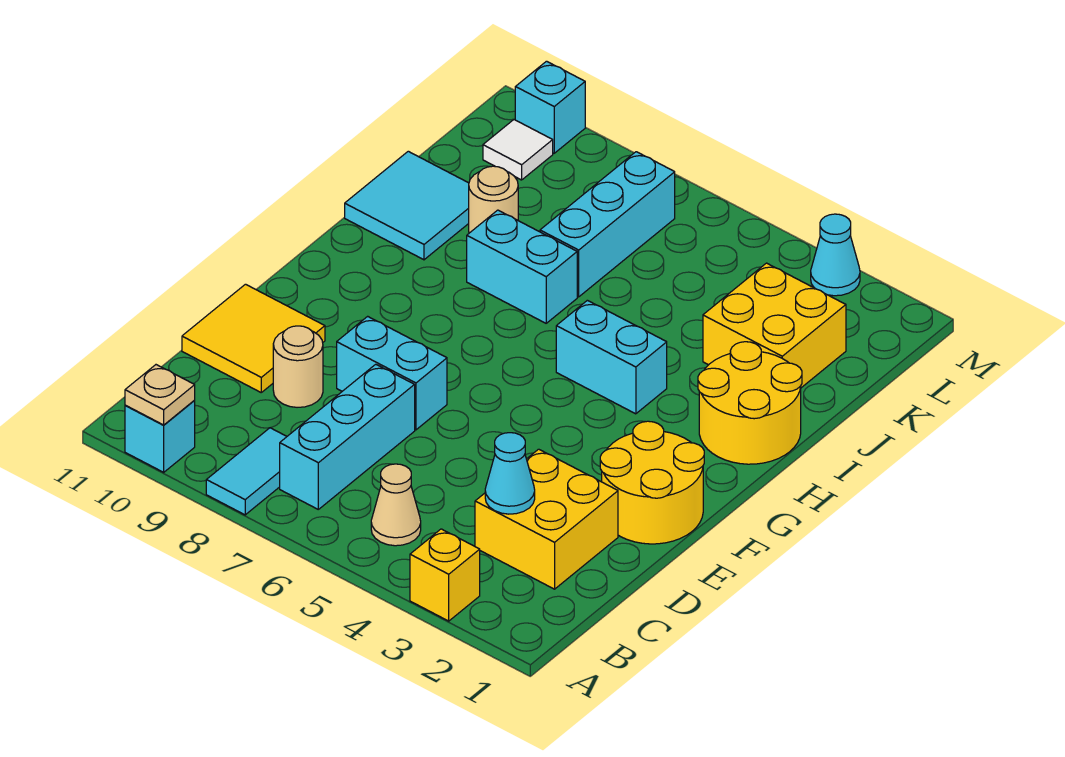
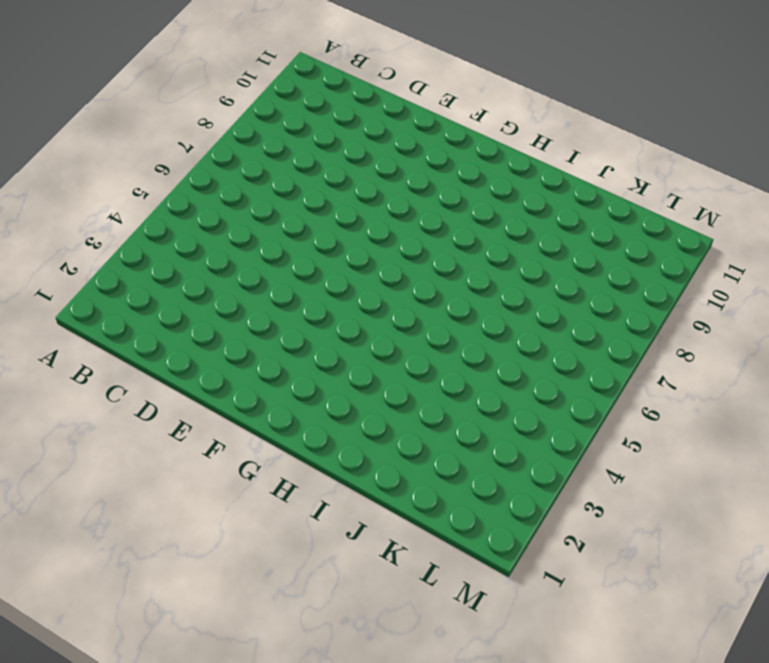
none -> yellow 1x1 brick [410,529,480,621]
none -> cyan 1x2 tile [206,428,287,515]
none -> cyan 1x1 brick [125,401,195,472]

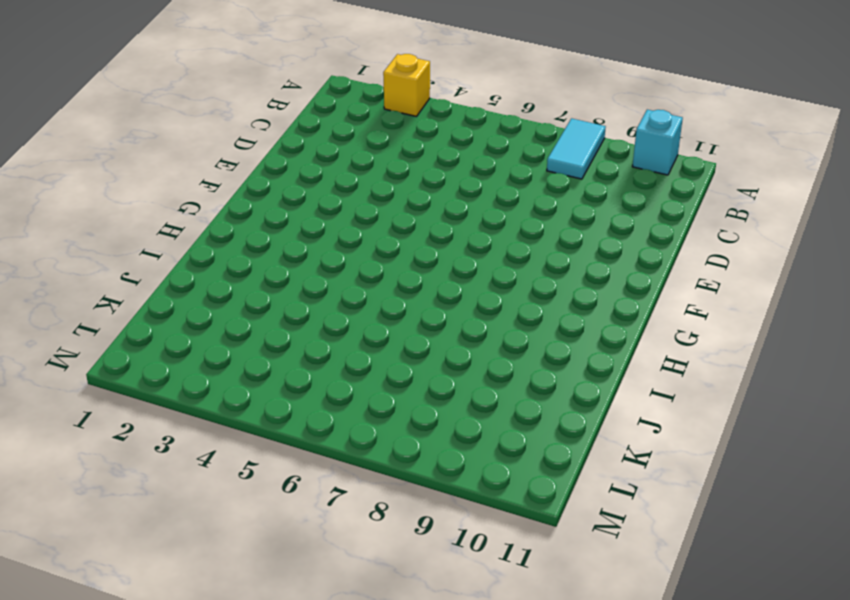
none -> tan 1x1 cone [371,464,421,546]
none -> cyan 1x3 brick [280,364,415,509]
none -> yellow 2x2 brick [475,449,618,589]

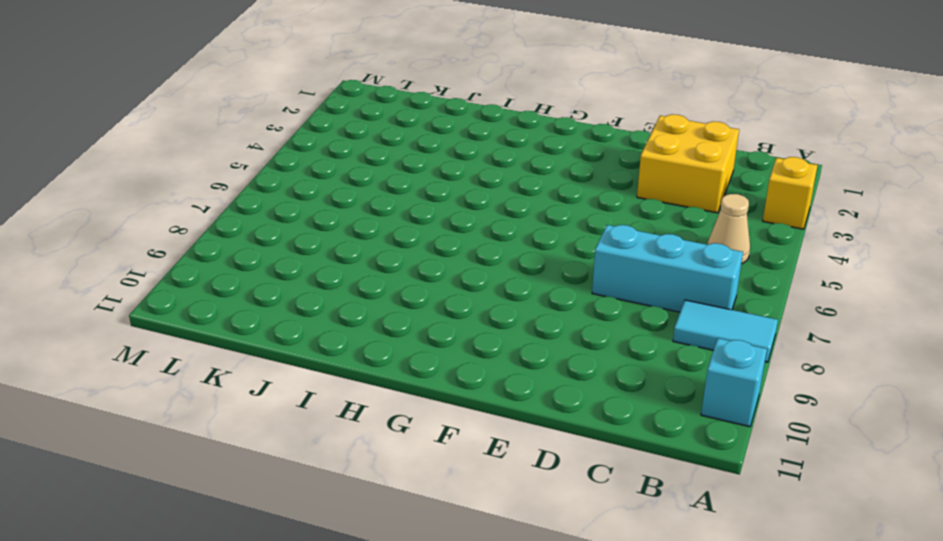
none -> tan 1x1 round brick [273,326,323,407]
none -> yellow 2x2 tile [182,284,325,392]
none -> yellow 2x2 round brick [600,421,704,544]

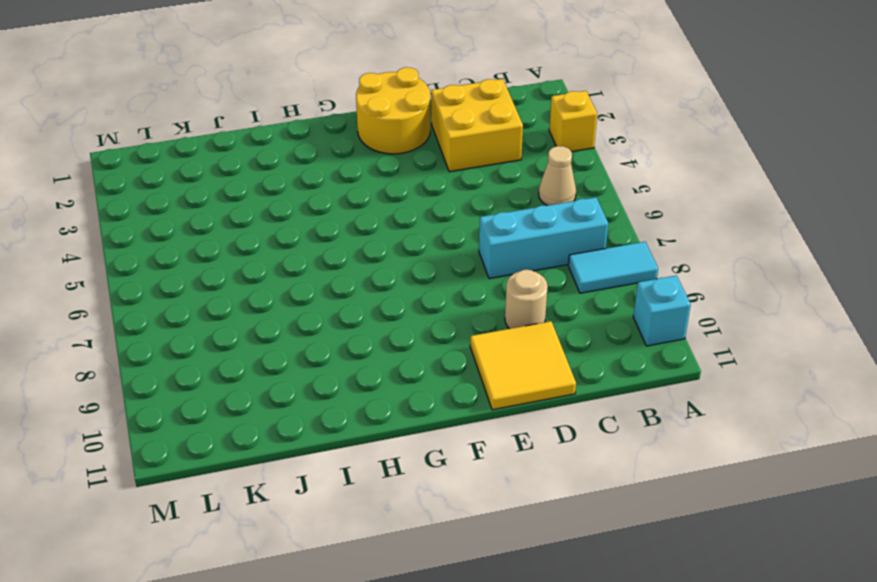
none -> cyan 1x2 brick [337,316,447,430]
none -> yellow 2x2 round brick [698,342,802,464]
none -> cyan 1x2 brick [556,300,667,414]

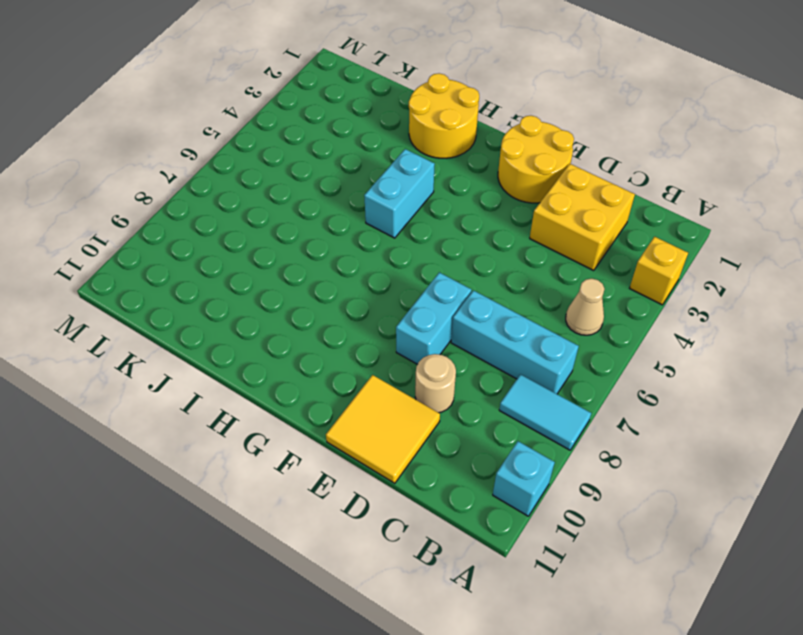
none -> cyan 1x2 brick [467,210,577,323]
none -> cyan 2x2 tile [345,151,469,260]
none -> yellow 2x2 brick [703,263,846,388]

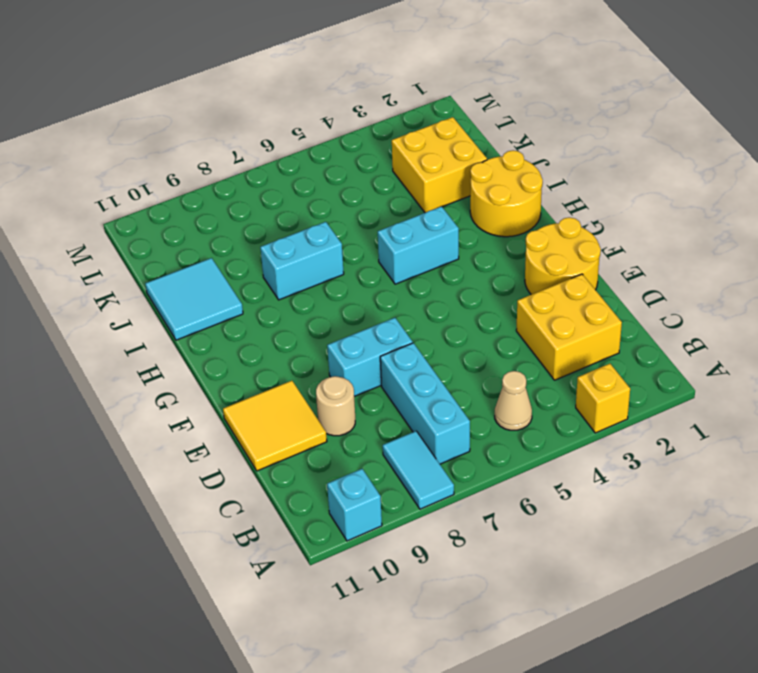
none -> cyan 1x3 brick [540,152,675,297]
none -> tan 1x1 round brick [469,166,518,233]
none -> white 1x1 tile [483,119,553,180]

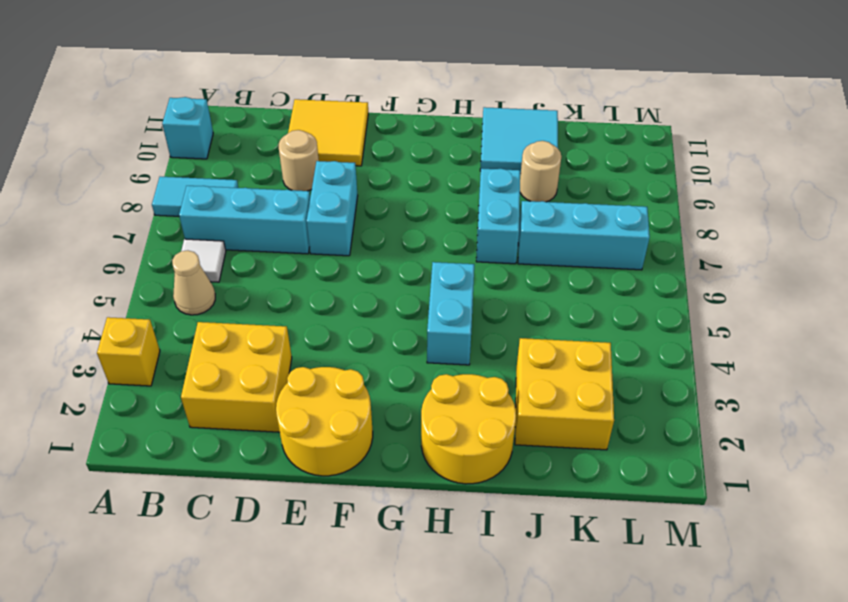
white 1x1 tile [181,239,226,282] -> white 1x1 tile moved to [483,119,553,180]
none -> cyan 1x1 cone [811,214,860,296]
none -> cyan 1x1 brick [515,61,585,153]
none -> tan 1x1 plate [125,365,195,425]

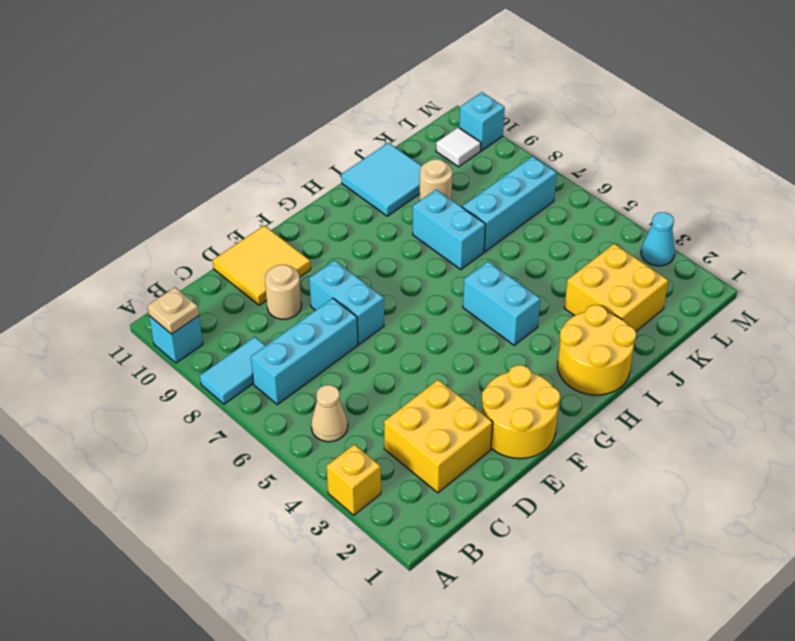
none -> cyan 1x1 cone [485,433,535,514]

